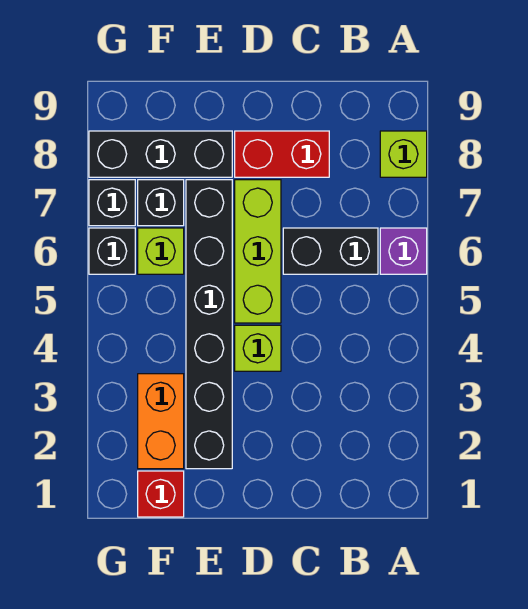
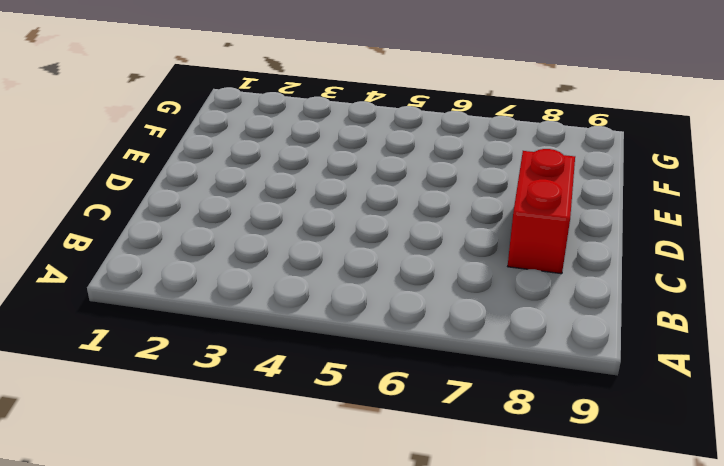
none -> purple 1x1 brick [380,228,427,274]
none -> lime 1x1 brick [380,131,427,177]
none -> black 1x2 brick [283,228,378,274]

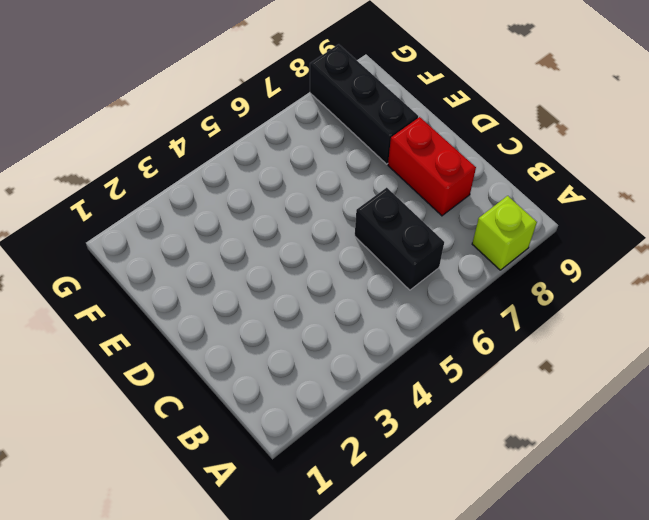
none -> purple 1x1 brick [380,228,427,274]
none -> lime 1x1 brick [235,325,281,371]
none -> lime 1x3 brick [235,180,281,323]

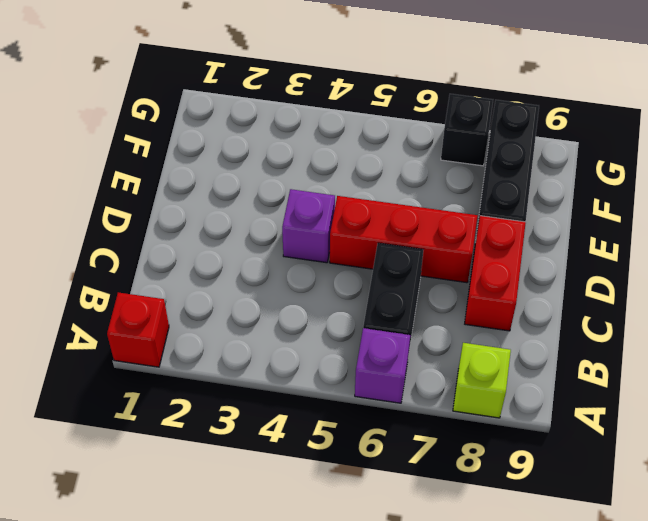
red 1x1 brick [107,292,169,367] -> red 1x1 brick moved to [138,471,184,517]
purple 1x1 brick [282,189,335,263] -> lime 1x1 brick [235,325,281,371]
red 1x3 brick [330,196,478,283] -> lime 1x3 brick [235,180,281,323]
none -> black 1x6 brick [186,180,232,469]
none -> orange 1x2 brick [138,374,184,469]
none -> lime 1x1 brick [138,228,184,274]

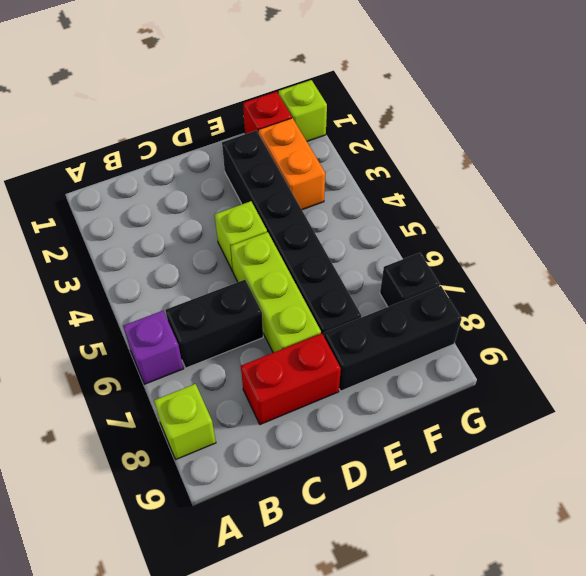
lime 1x1 brick [279,80,327,141] -> lime 1x1 brick moved to [138,228,184,274]
none -> black 1x1 brick [138,180,184,226]
none -> black 1x1 brick [89,228,135,274]

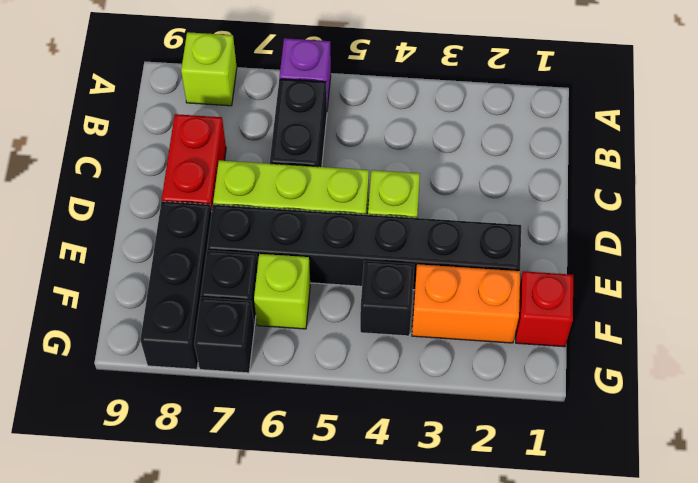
black 1x1 brick [360,261,414,336] -> black 1x1 brick moved to [89,228,135,274]

